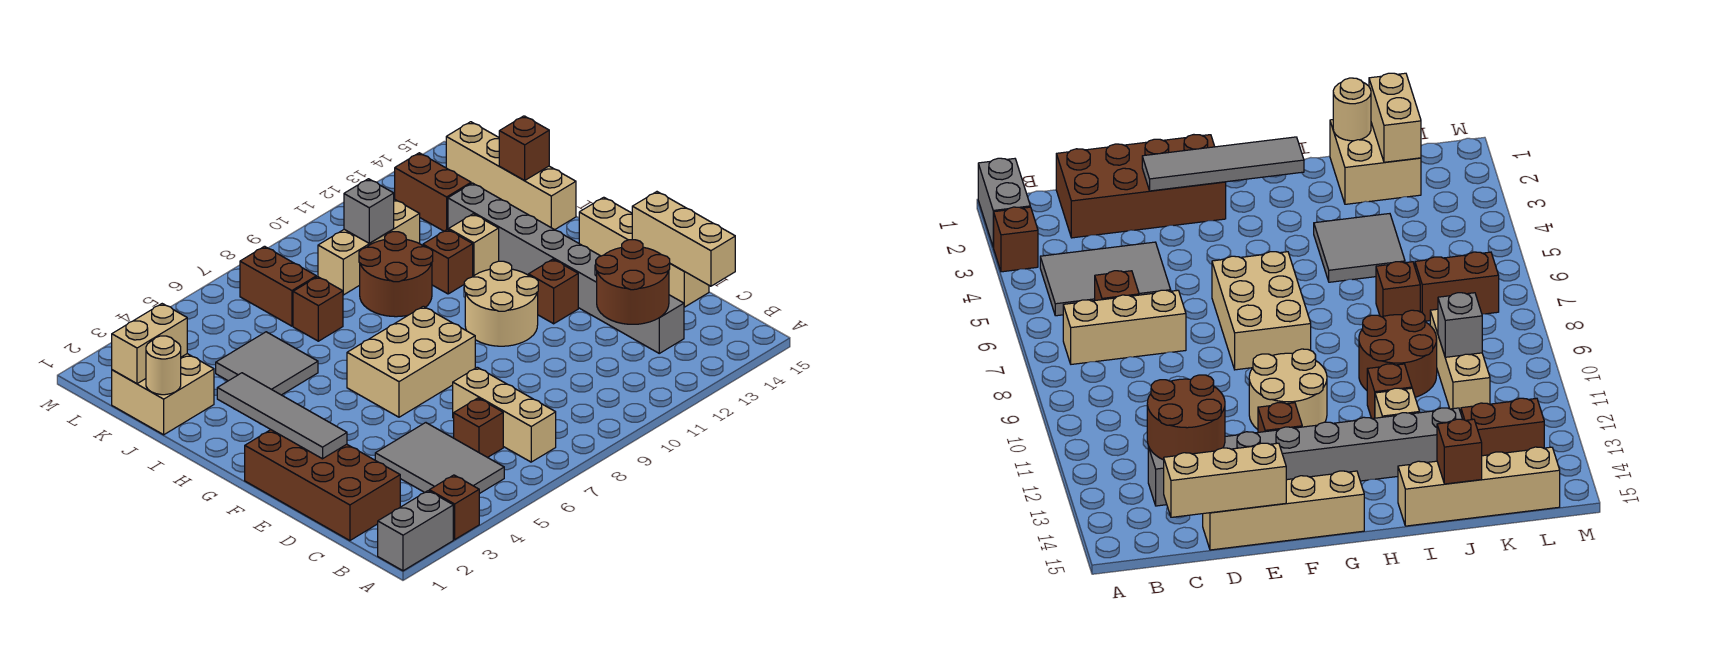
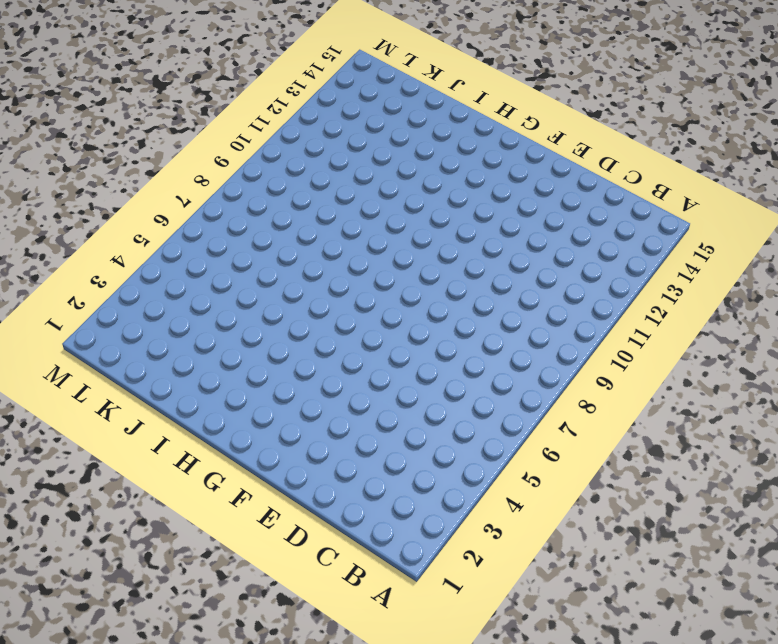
none -> grey 1x2 brick [378,491,453,571]
none -> brown 1x1 brick [429,475,479,540]
none -> grey 2x3 tile [375,423,504,494]

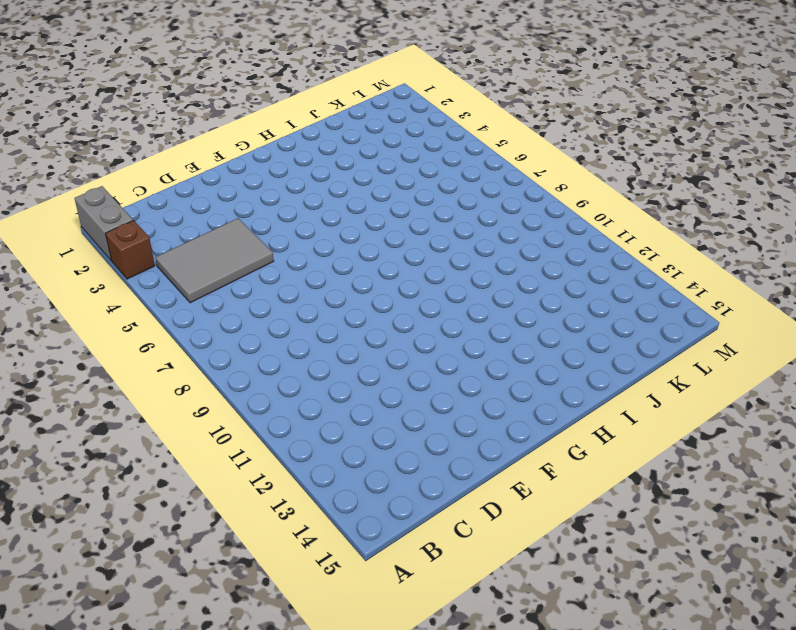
none -> tan 1x3 brick [453,367,556,462]
none -> brown 2x4 brick [245,430,400,541]
none -> brown 1x1 brick [454,398,503,458]

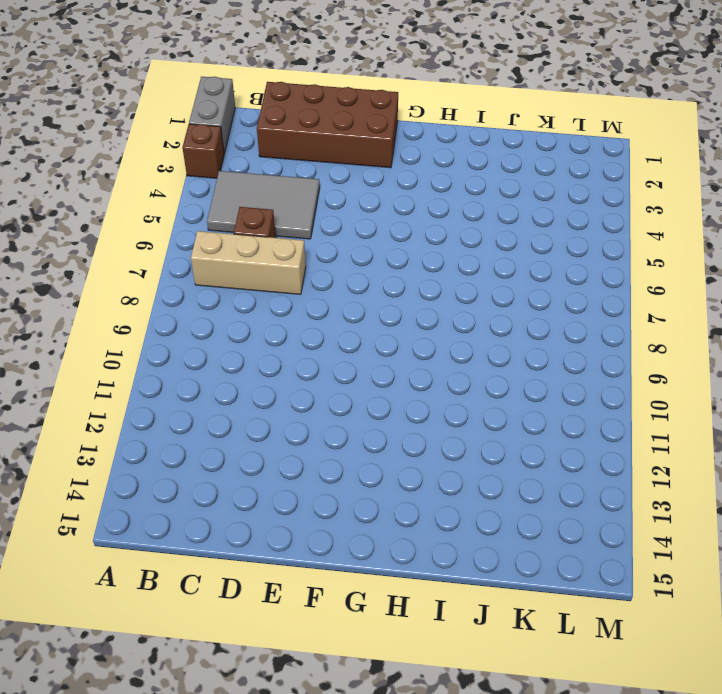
none -> grey 1x8 brick [448,183,684,353]
none -> tan 1x4 brick [579,197,709,307]
none -> tan 2x3 brick [347,306,475,417]

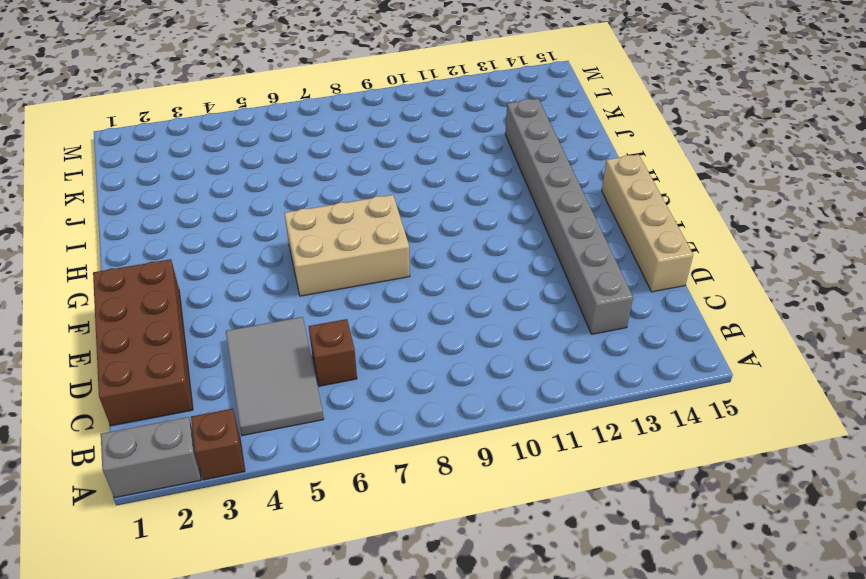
none -> tan 1x3 brick [453,367,556,462]
none -> tan 2x2 round brick [464,261,538,346]
none -> brown 1x1 brick [528,259,578,324]

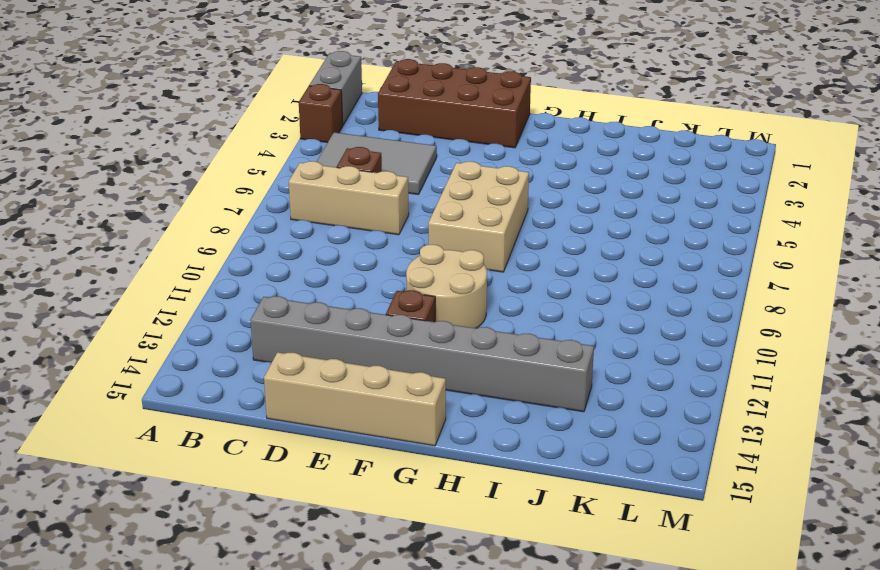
none -> grey 2x2 tile [216,332,318,395]
none -> brown 2x2 round brick [359,232,433,317]
none -> brown 1x1 brick [423,229,473,294]

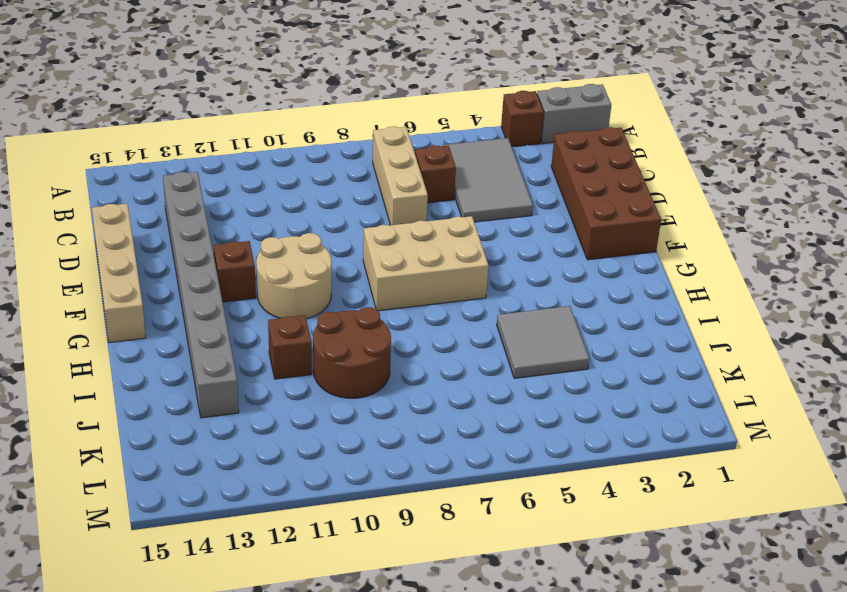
none -> tan 1x1 brick [449,214,499,276]
none -> tan 1x4 brick [446,122,576,230]
none -> tan 2x2 brick [112,354,214,435]

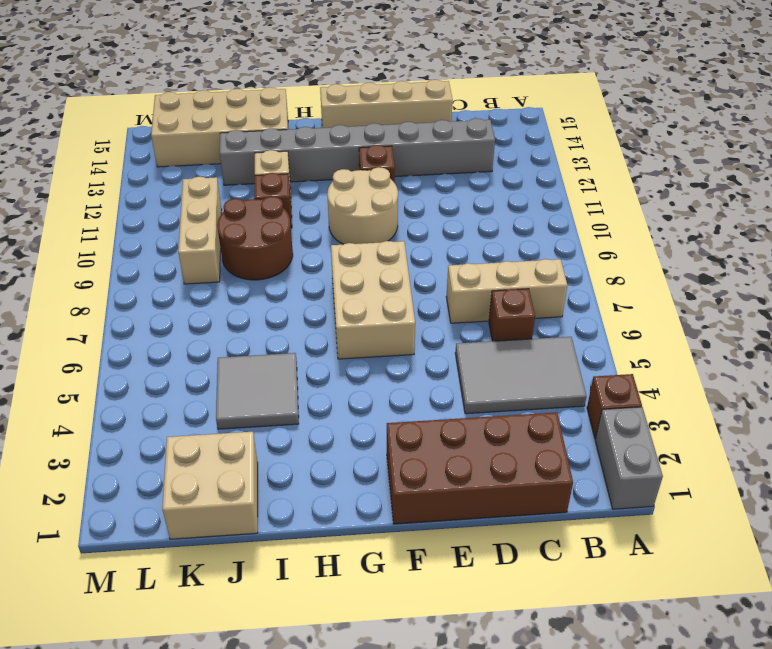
tan 2x4 brick [151,87,288,167] -> tan 1x4 brick [446,122,576,230]
none -> brown 1x1 brick [293,277,343,341]
none -> brown 1x2 brick [240,246,316,326]
none -> brown 1x2 brick [395,153,471,231]

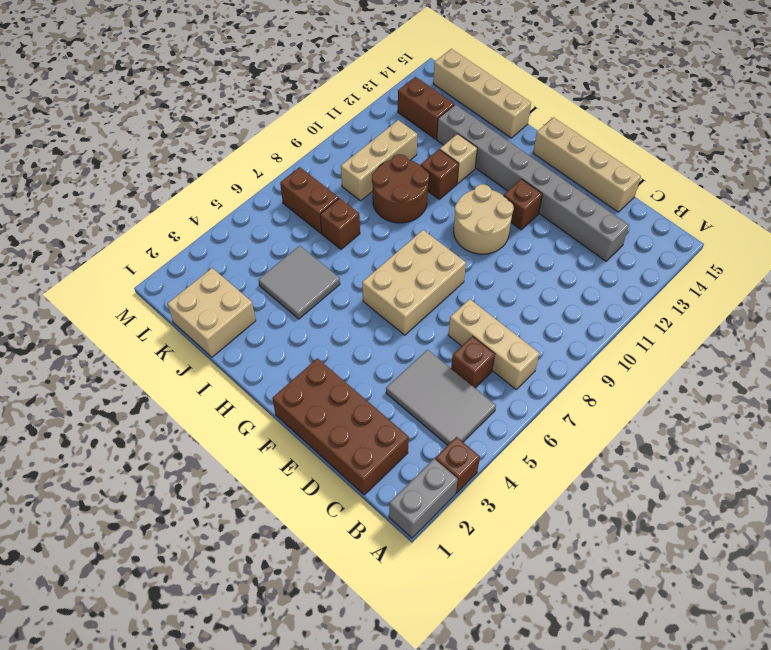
none -> brown 2x2 round brick [596,240,670,324]
none -> tan 1x3 brick [632,192,735,286]
none -> grey 1x4 tile [217,373,347,459]

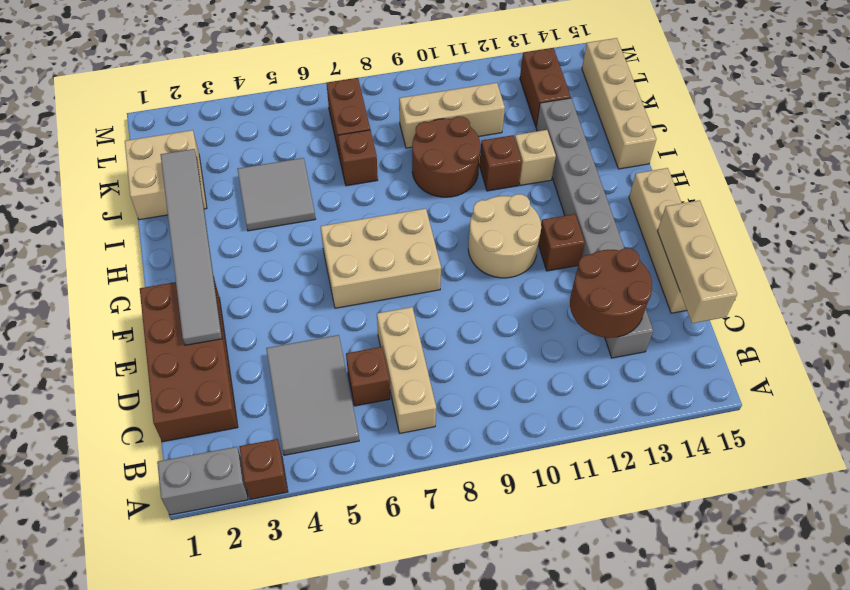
grey 1x6 tile [161,149,222,345] -> grey 1x4 tile [217,373,347,459]
none -> tan 1x1 round brick [146,336,181,395]
none -> brown 1x1 brick [499,116,549,181]
none -> tan 1x2 brick [112,304,187,384]

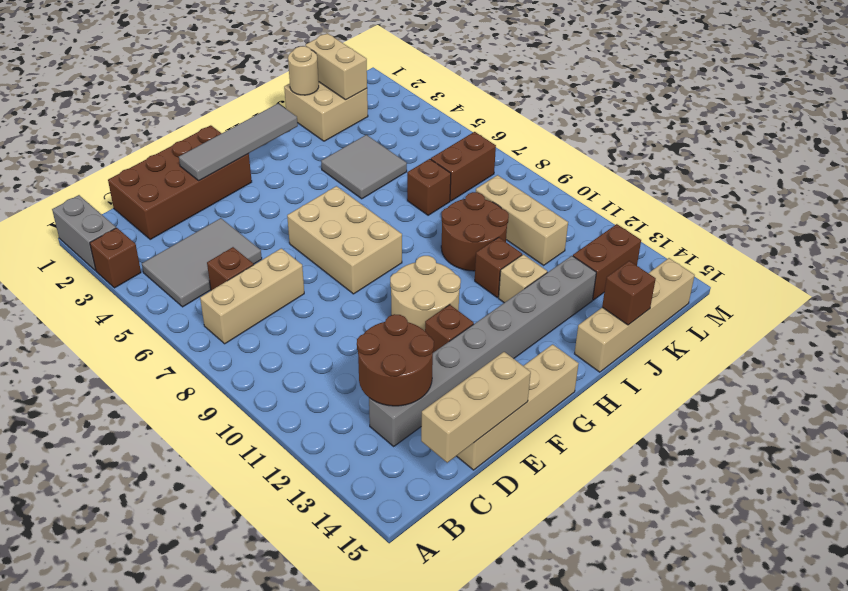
none -> grey 1x1 brick [344,179,394,243]

